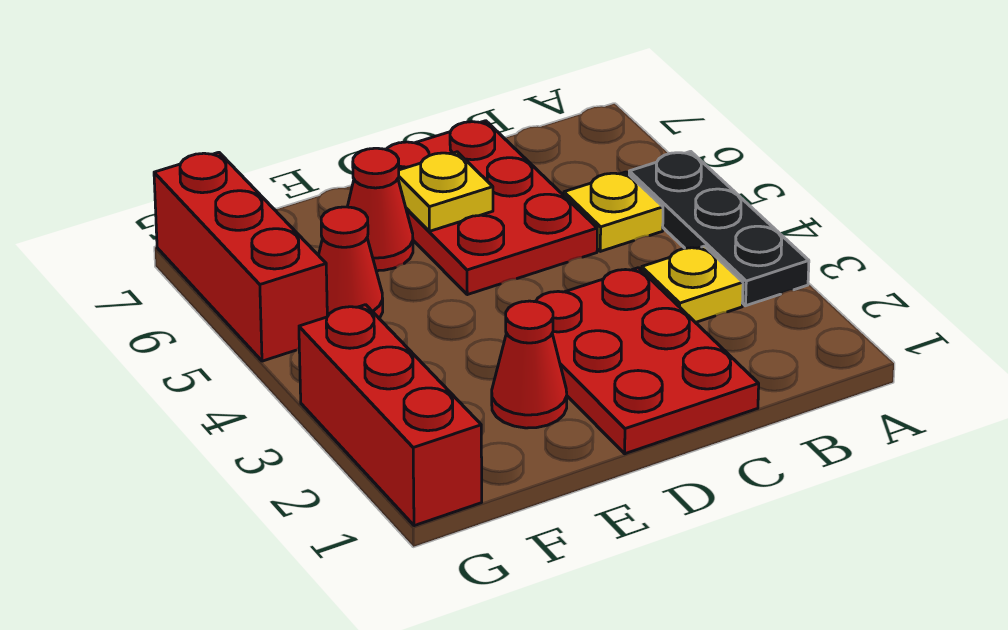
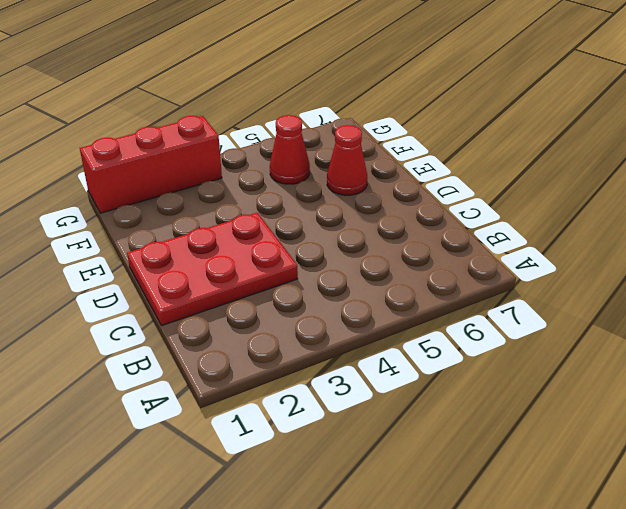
none -> black 1x3 plate [629,151,809,306]
none -> yellow 1x1 plate [642,246,743,323]

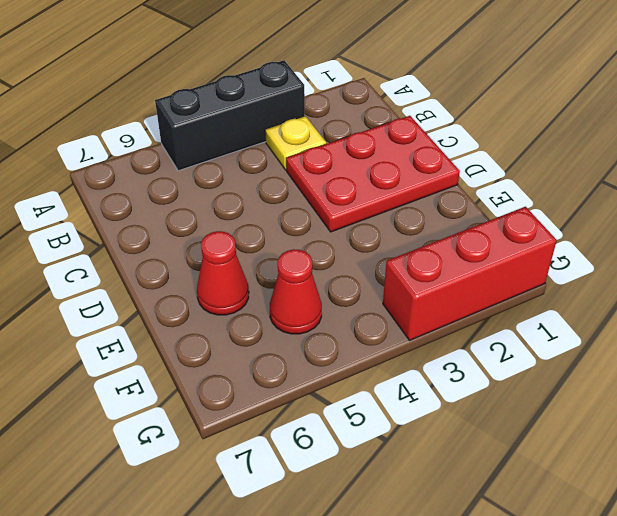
black 1x3 brick [155,60,305,171] -> black 1x3 plate [629,151,809,306]
none -> yellow 1x1 plate [564,172,663,251]
none -> red 2x3 plate [386,121,597,295]

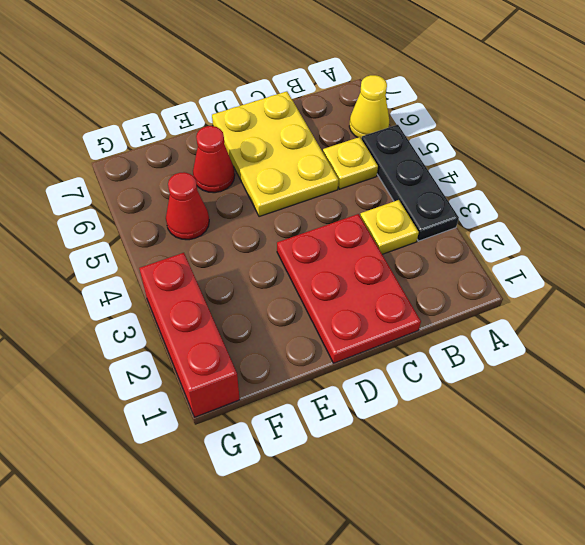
yellow 1x1 cone [349,75,389,139] -> none
yellow 2x3 plate [212,91,338,217] -> red 2x3 plate [386,121,597,295]
none -> red 1x1 cone [492,301,567,428]
none -> red 1x3 brick [154,152,327,361]

